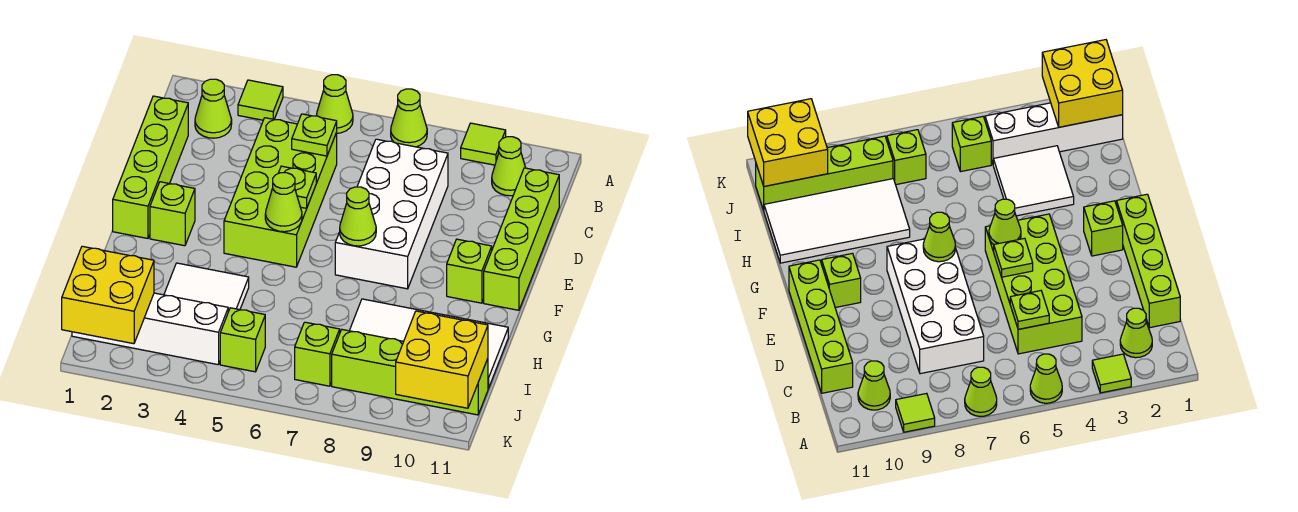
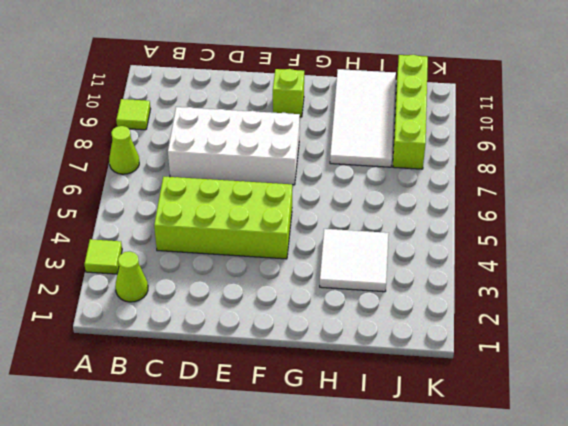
none -> lime 1x1 cone [316,75,353,133]
none -> lime 1x1 cone [492,137,526,196]
none -> lime 1x4 brick [113,96,188,238]

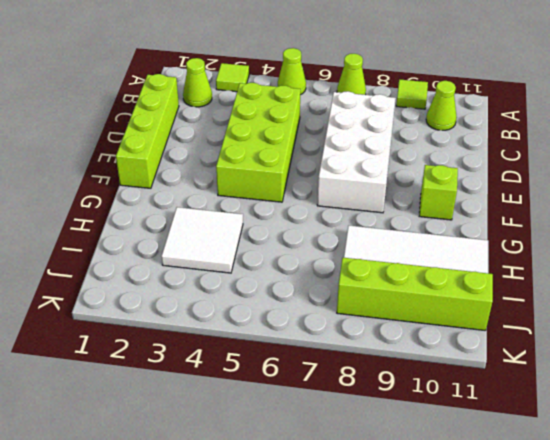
none -> lime 1x4 brick [484,168,559,310]
none -> lime 1x1 brick [150,182,195,246]
none -> white 1x4 brick [72,293,228,365]

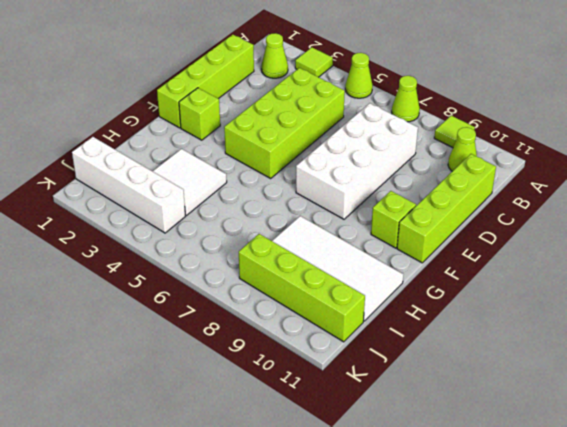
none -> lime 1x1 brick [220,308,265,372]
none -> lime 1x1 brick [295,322,340,386]
none -> lime 1x1 plate [292,114,337,156]

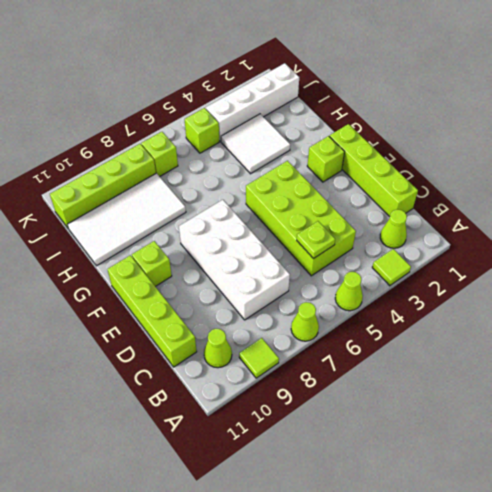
none -> lime 1x1 plate [279,166,316,208]
none -> lime 1x1 cone [265,173,302,232]
none -> lime 1x1 cone [340,187,376,246]

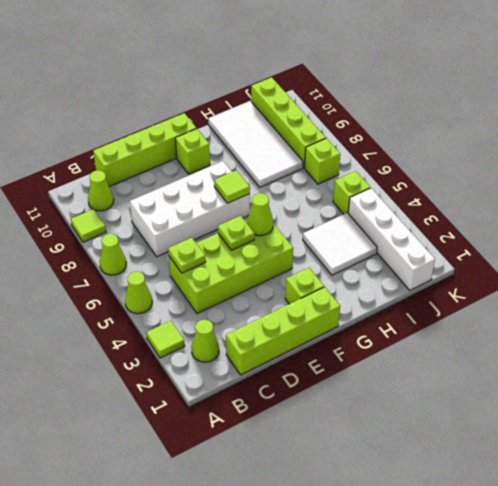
lime 1x1 tile [214,170,250,203] -> lime 1x1 cone [340,187,376,246]
none -> yellow 2x2 brick [62,246,154,344]
none -> yellow 2x2 brick [396,311,488,408]

